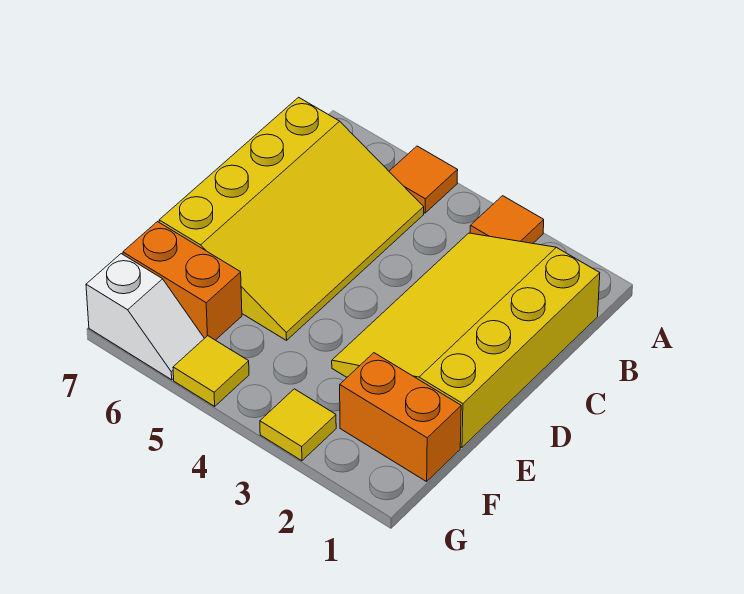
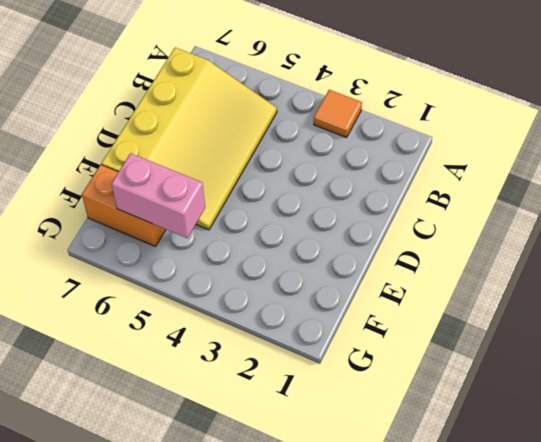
pink 1x2 brick [111,153,205,238] -> none
none -> orange 1x1 tile [389,146,458,213]
none -> yellow 3x4 slope [332,233,600,447]

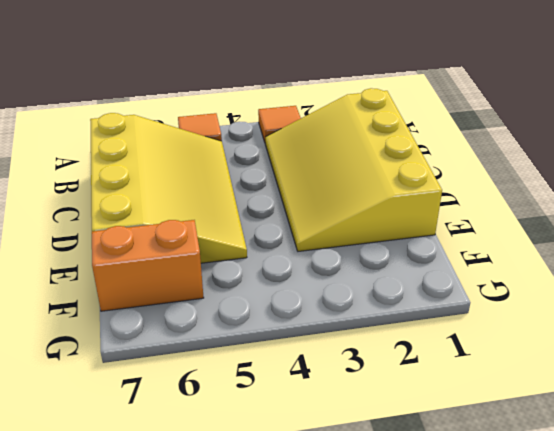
none -> orange 1x2 brick [340,353,461,482]
none -> yellow 1x1 tile [260,389,336,461]

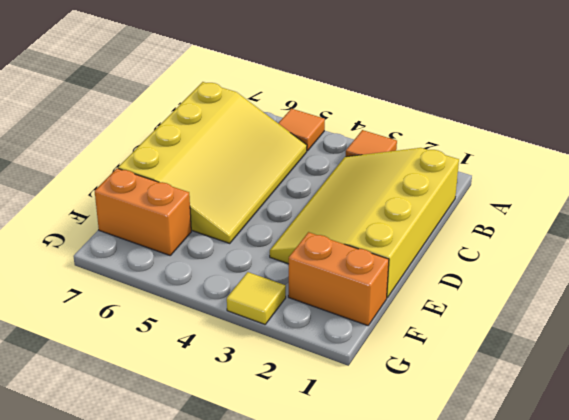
none -> yellow 1x1 tile [173,336,249,406]
none -> white 1x2 slope [86,254,204,380]

